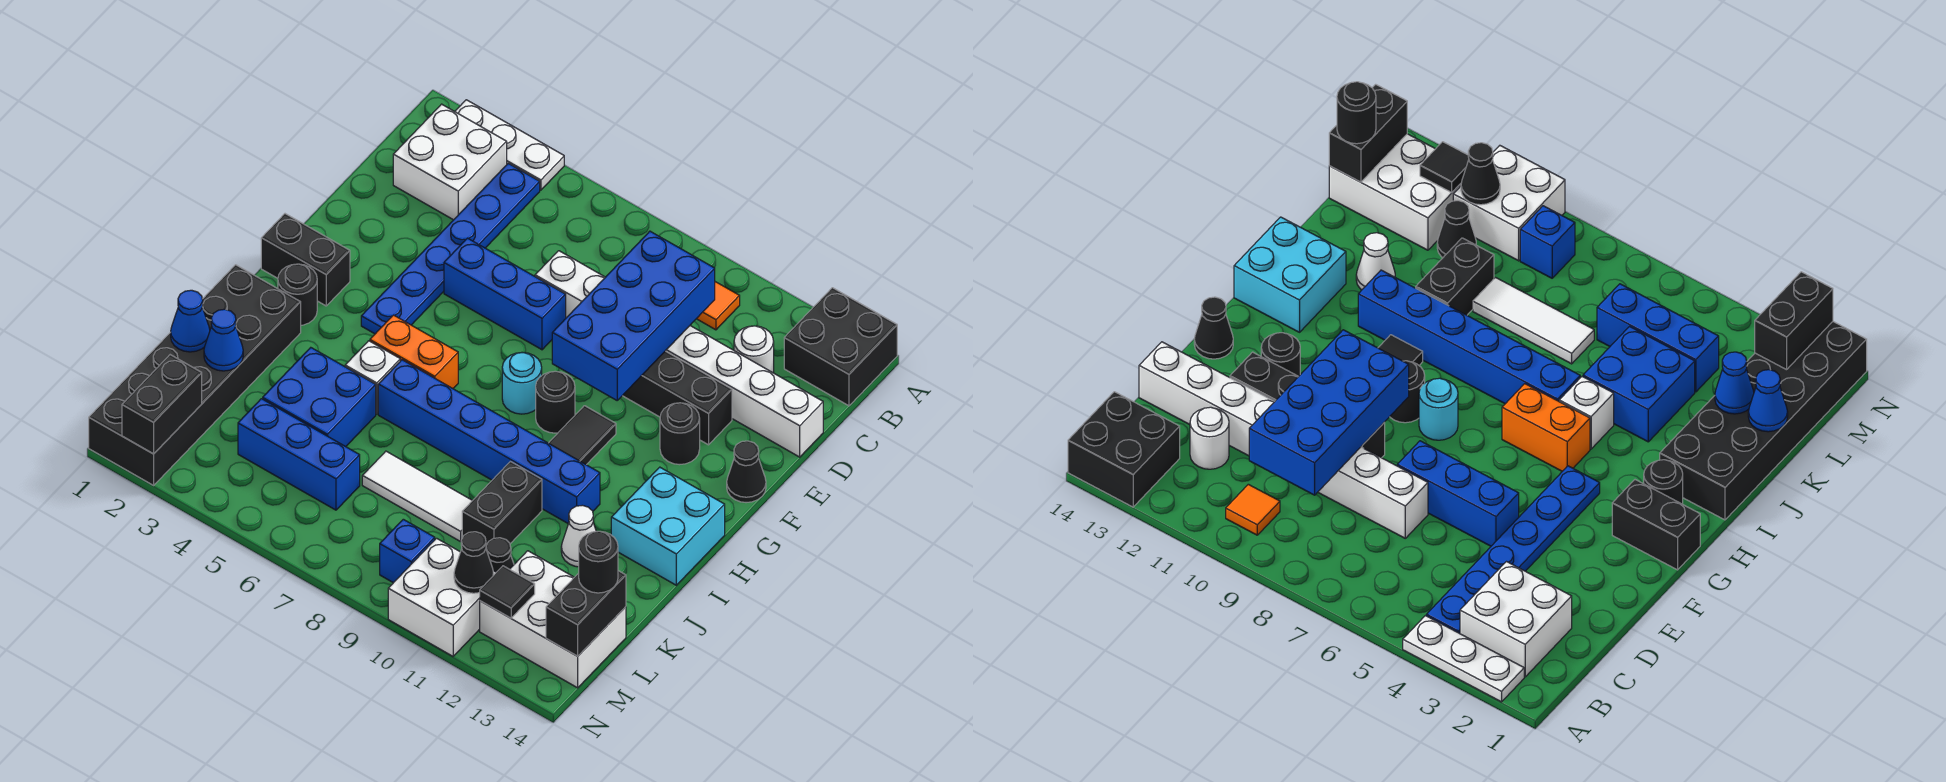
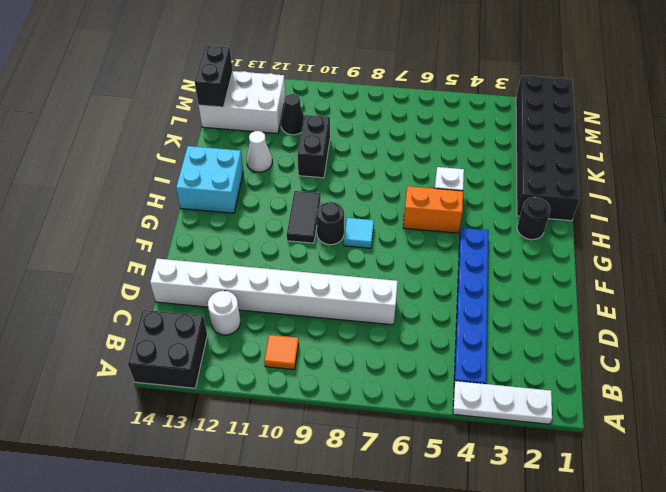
cyan 1x1 tile [344,218,374,248] -> cyan 1x1 round brick [502,352,542,414]
none -> white 2x2 brick [393,104,507,220]
none -> blue 1x3 brick [444,238,566,350]
none -> black 1x4 brick [623,351,732,445]
none -> black 1x1 round brick [660,403,700,465]

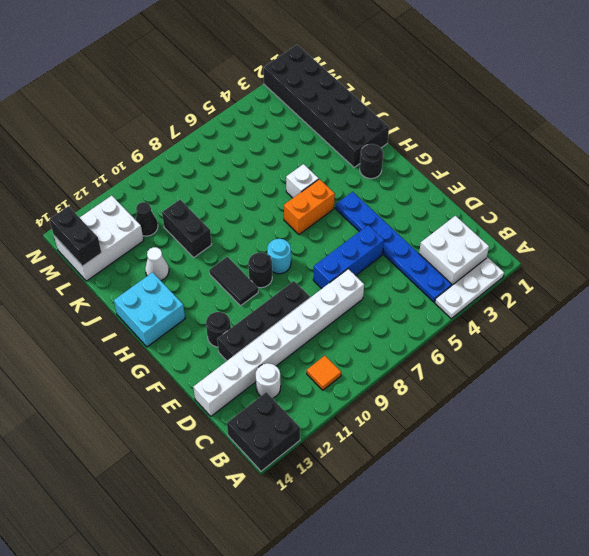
none -> black 1x1 cone [727,441,766,503]
none -> black 1x2 brick [261,214,350,306]
none -> blue 1x6 brick [378,360,600,524]
none -> blue 2x2 brick [263,348,376,447]

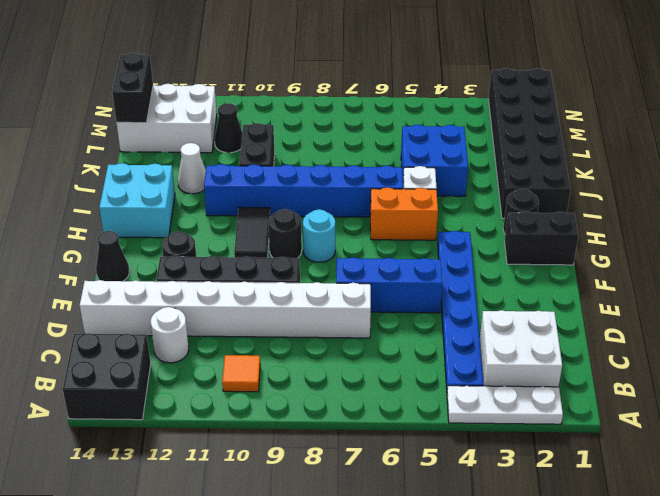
none -> white 1x3 tile [362,451,473,542]
none -> blue 1x3 brick [238,399,360,510]
none -> blue 1x1 brick [380,519,435,583]
none -> white 2x2 brick [388,538,496,656]

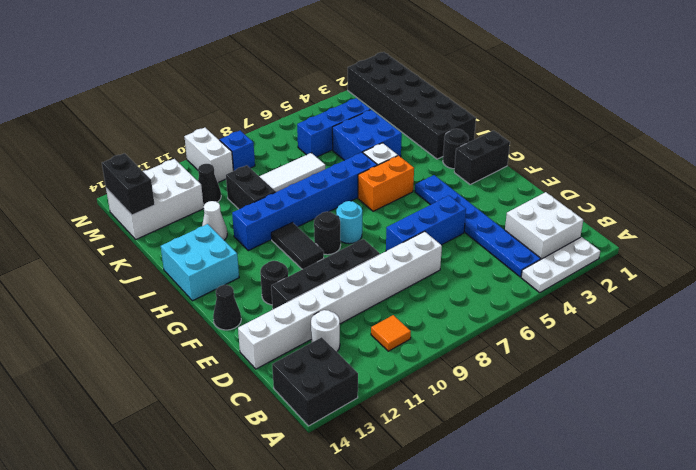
white 1x2 brick [184,128,233,182] -> white 2x2 brick [388,538,496,656]
none -> blue 2x4 brick [552,231,715,400]
none -> blue 1x1 cone [171,290,210,352]
none -> blue 1x1 cone [204,309,243,371]
none -> black 1x2 brick [122,355,202,454]

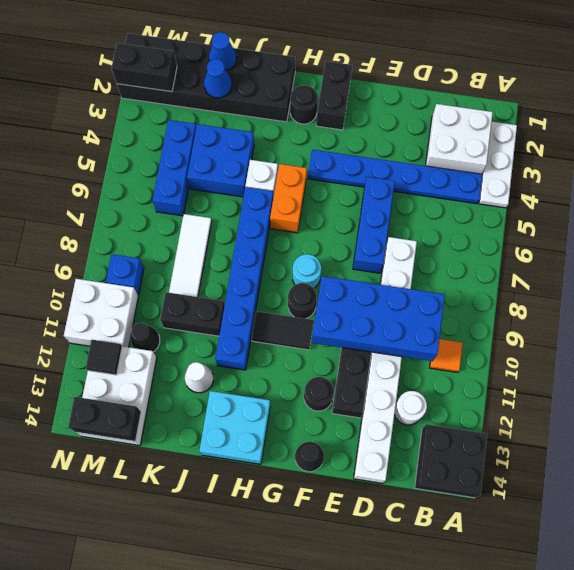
none -> black 1x1 cone [454,532,494,593]
none -> black 1x1 round brick [579,531,618,593]

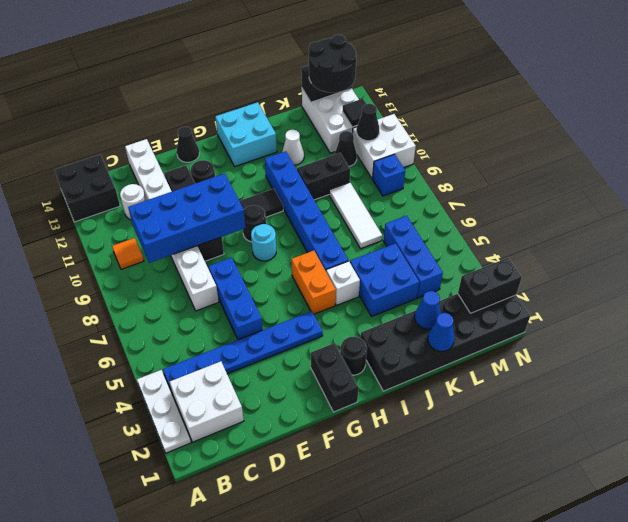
black 2x2 round brick [309,35,356,93] -> black 1x1 round brick [579,531,618,593]

